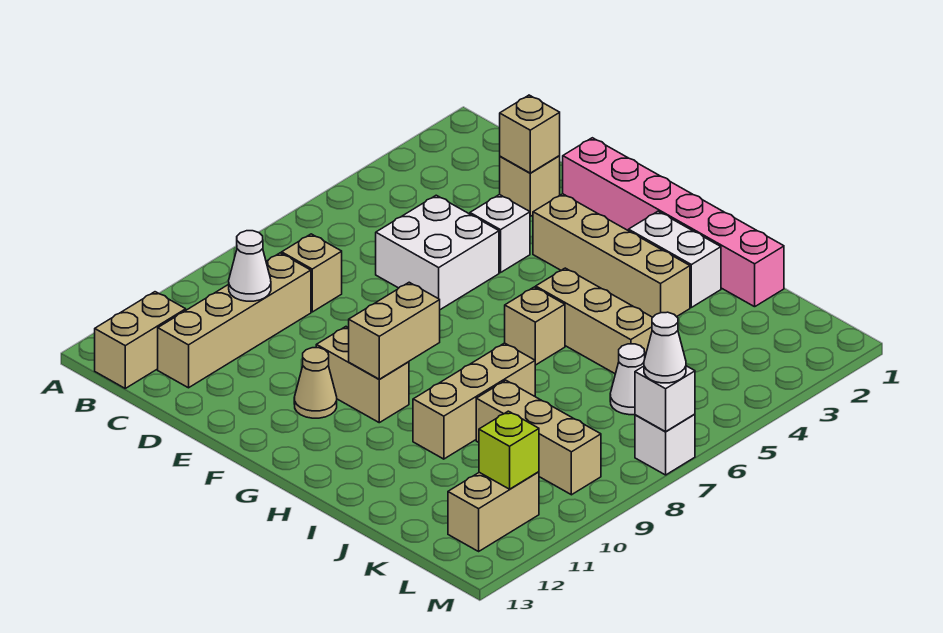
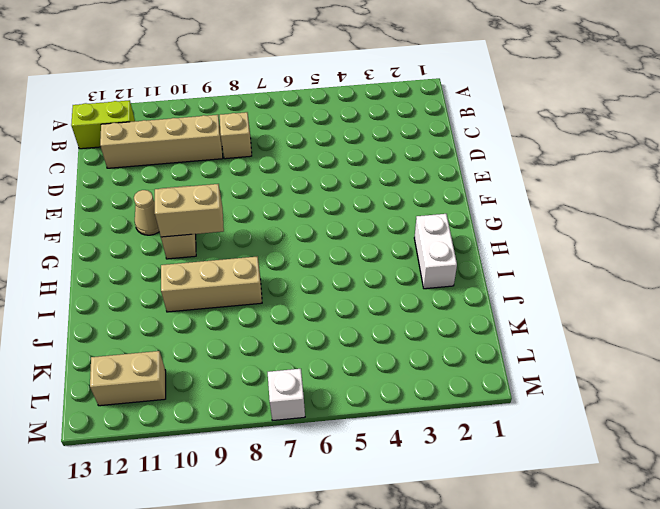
lime 1x2 brick [71,100,135,149] -> tan 1x2 brick [95,292,186,388]
none -> tan 1x1 brick [500,156,560,216]
none -> white 2x2 brick [376,195,499,310]
none -> pink 1x6 brick [563,138,784,307]

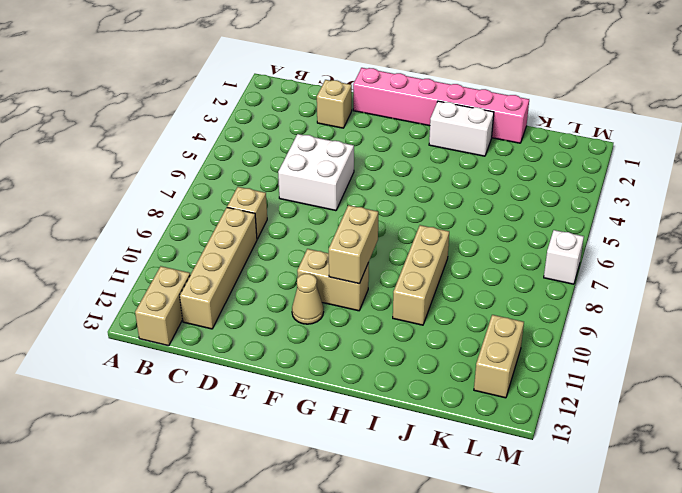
none -> white 1x1 brick [470,195,530,273]
none -> tan 1x4 brick [533,194,690,317]
none -> tan 1x3 brick [536,268,653,374]

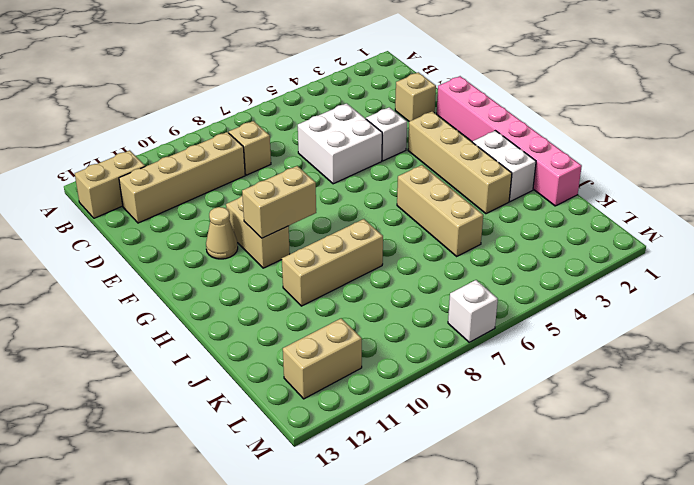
none -> tan 1x1 brick [505,287,565,365]
none -> tan 1x3 brick [476,380,601,495]
none -> white 1x1 cone [610,344,645,415]

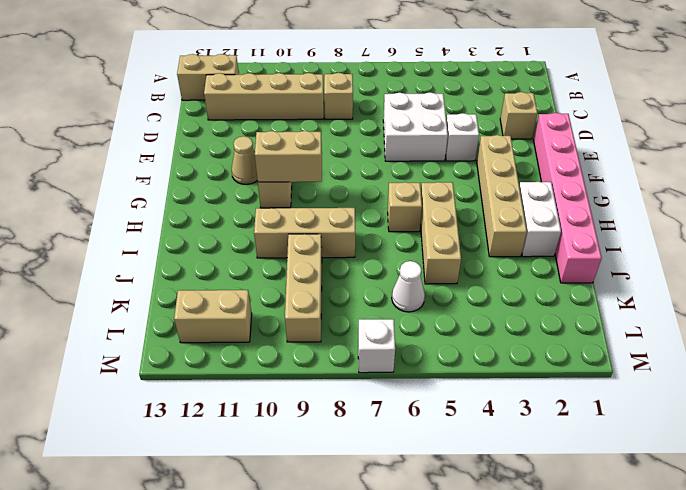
none -> white 1x1 cone [229,231,271,301]
none -> tan 1x1 brick [500,95,560,173]
none -> lime 1x1 brick [479,411,539,489]

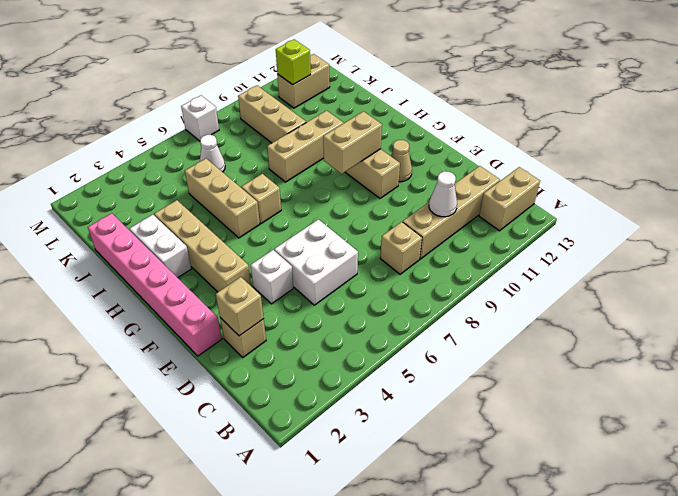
none -> white 1x1 brick [635,366,695,432]
none -> white 1x1 cone [644,312,686,383]

